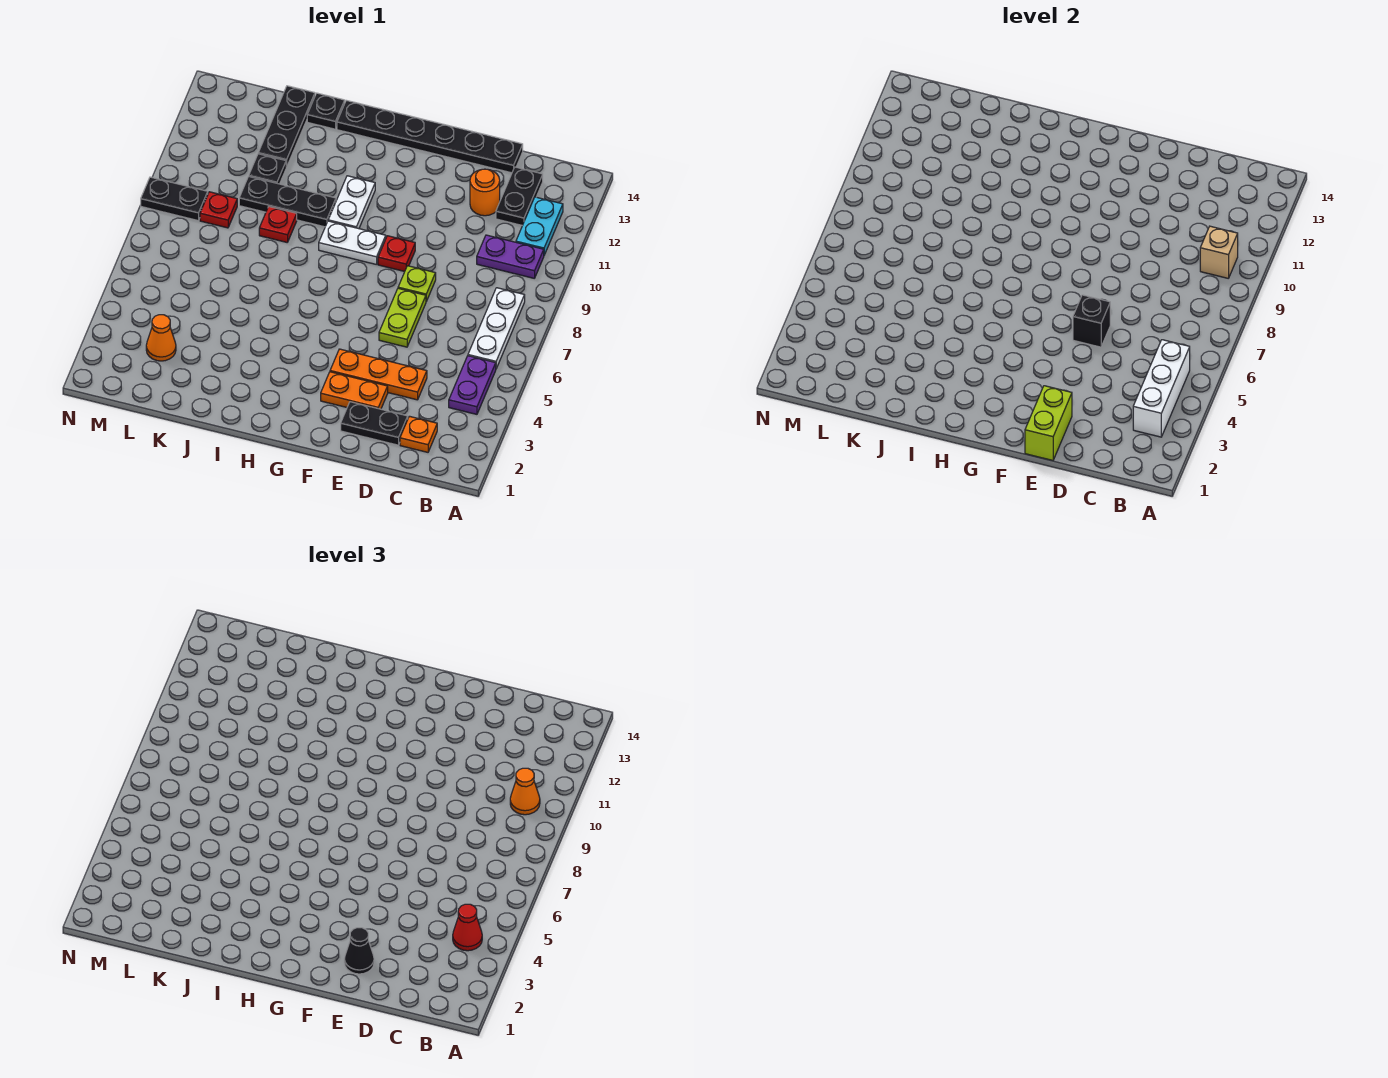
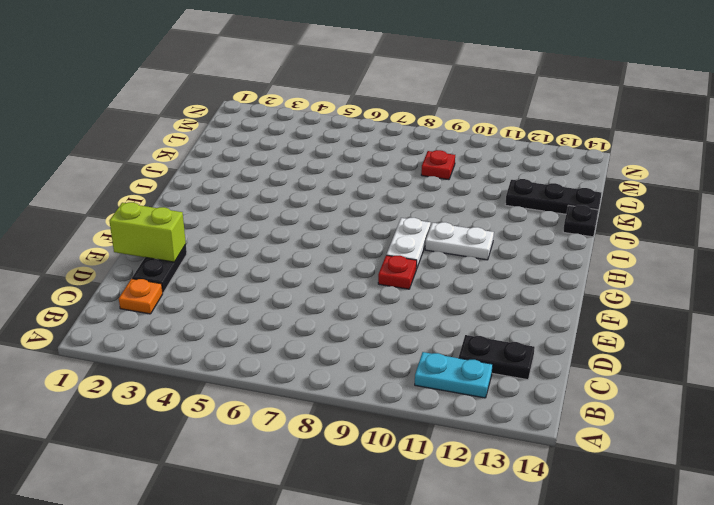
none -> purple 1x2 plate [449,356,496,414]
none -> white 1x3 plate [468,288,525,368]
none -> purple 1x2 plate [477,235,544,278]
none -> orange 1x3 plate [330,349,427,400]

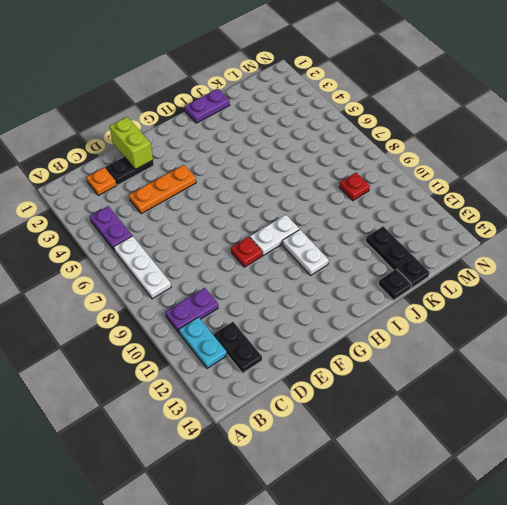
purple 1x2 plate [185,89,230,123] -> none
none -> orange 1x1 round brick [470,169,500,216]
none -> black 1x6 plate [337,100,523,173]
none -> orange 1x2 plate [321,372,388,409]
none -> lime 1x2 plate [379,288,426,347]

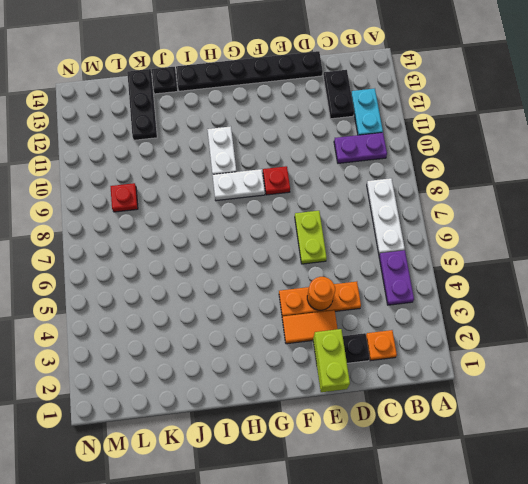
orange 1x2 tile [282,310,338,344] -> orange 1x2 plate [321,372,388,409]
orange 1x1 round brick [307,277,335,310] -> orange 1x1 round brick moved to [470,169,500,216]
none -> lime 1x1 plate [398,266,436,301]
none -> black 1x3 plate [239,177,336,227]
none -> red 1x1 plate [259,207,297,242]
none -> black 1x1 plate [249,154,286,184]

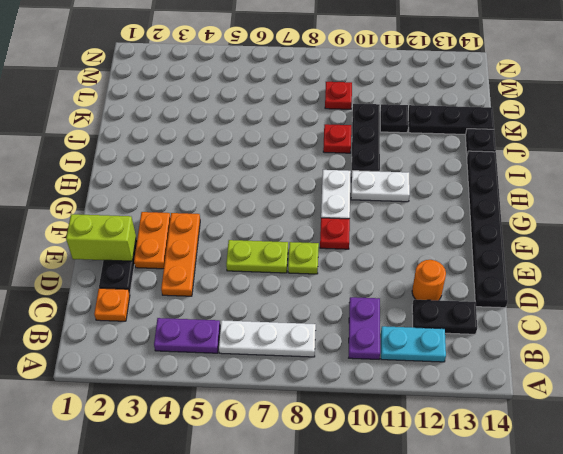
none -> orange 1x1 cone [146,315,176,361]
none -> black 1x2 plate [141,177,208,220]
none -> white 1x3 brick [1133,340,1190,437]
none -> tan 1x1 brick [1200,226,1238,278]

